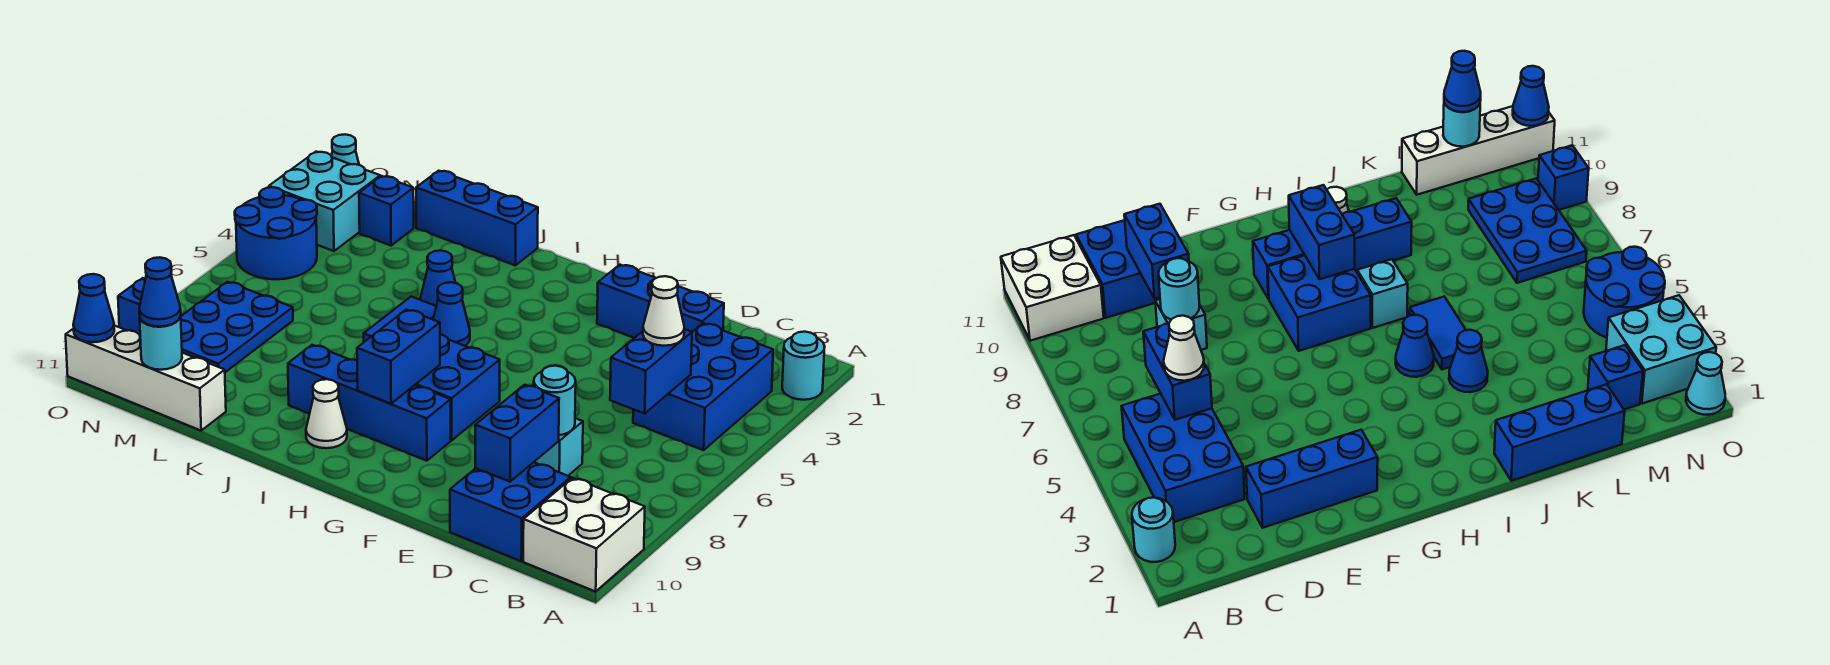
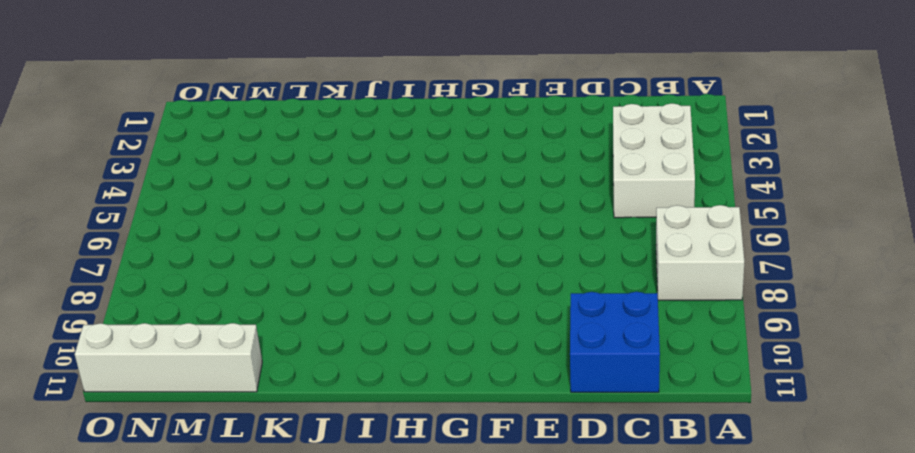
white 2x2 brick [656,205,744,300] -> white 2x2 brick moved to [523,478,645,592]
white 2x3 brick [613,103,695,218] -> blue 2x3 brick [633,323,773,450]
none -> cyan 1x1 round brick [782,332,825,400]
none -> blue 1x3 brick [597,265,724,338]
none -> cyan 1x1 brick [534,418,583,476]

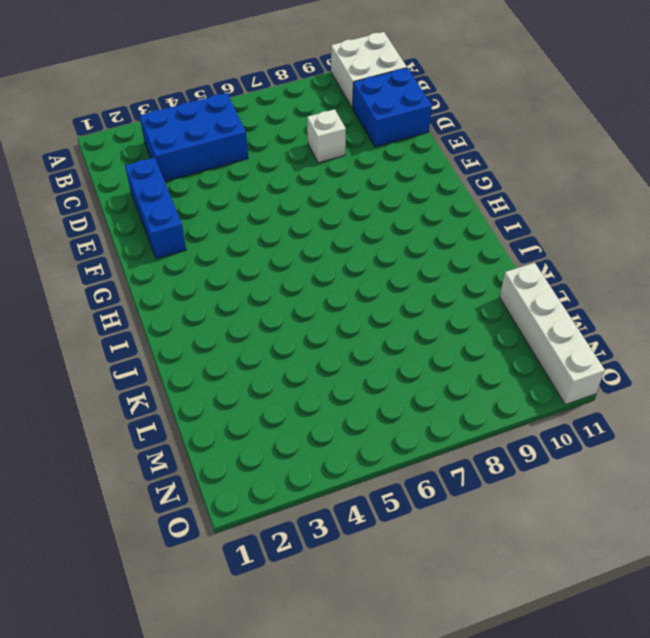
white 1x1 brick [307,109,346,163] -> cyan 1x1 brick [534,418,583,476]
none -> cyan 1x1 round brick [782,332,825,400]
none -> blue 2x2 brick [415,335,500,440]
none -> blue 1x4 brick [288,345,451,461]

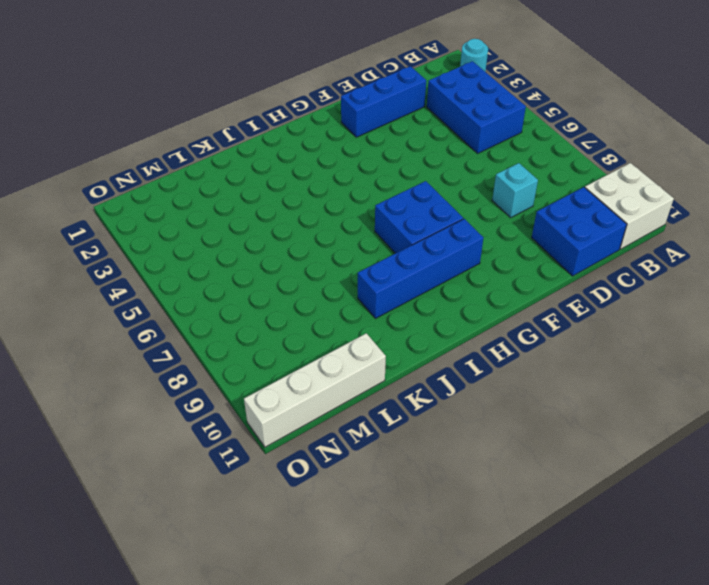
none -> blue 1x1 cone [433,282,470,346]
none -> cyan 1x1 brick [1357,259,1408,328]
none -> white 1x1 cone [306,379,347,448]

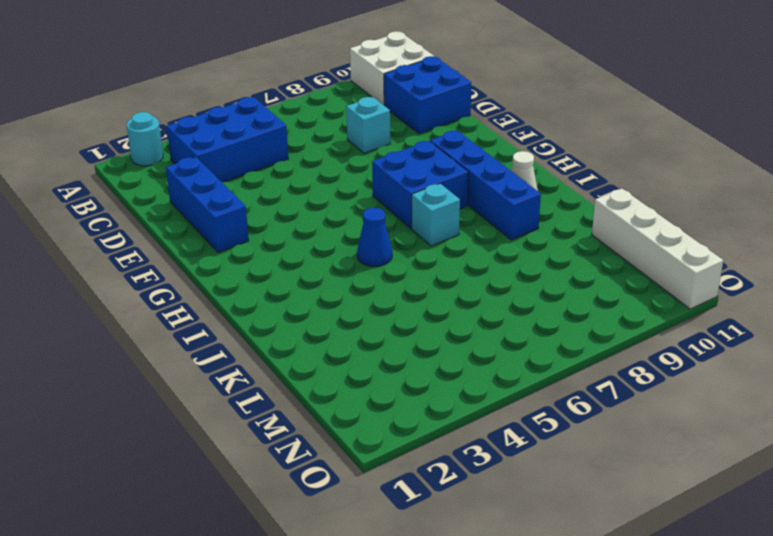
none -> blue 1x3 brick [416,171,538,266]
none -> blue 1x1 cone [420,251,456,306]
none -> blue 1x2 tile [364,297,436,342]

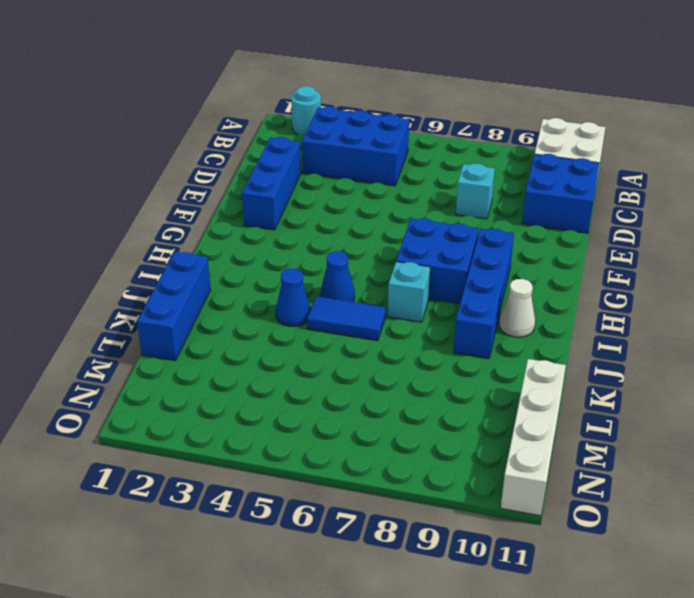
none -> blue 1x1 brick [359,176,414,246]
none -> blue 2x3 plate [181,282,293,372]
none -> cyan 2x2 brick [269,152,380,251]

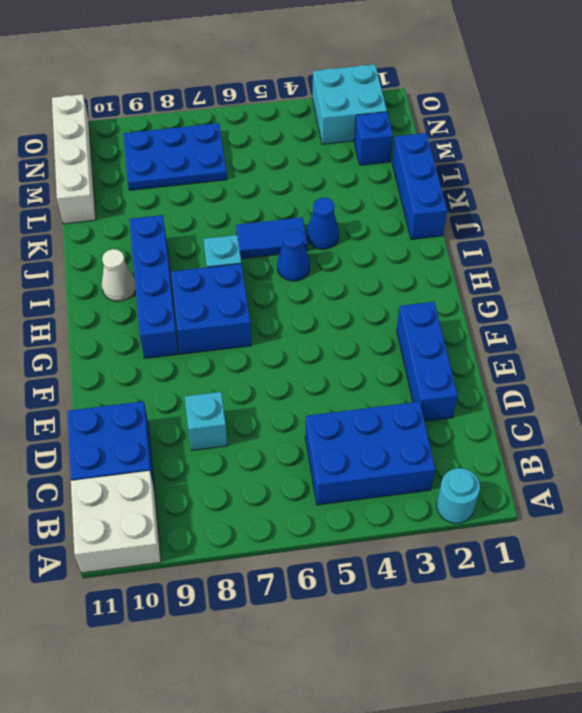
none -> blue 2x2 round brick [235,187,317,279]
none -> cyan 1x1 cone [331,135,359,165]
none -> blue 1x1 brick [118,278,145,335]

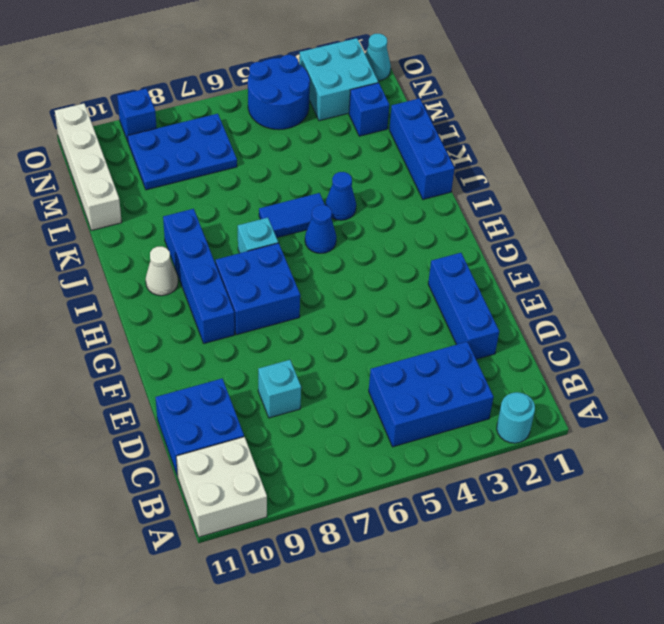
none -> blue 1x2 brick [610,329,692,413]
none -> cyan 1x1 round brick [534,366,576,435]
none -> blue 1x2 brick [475,385,559,482]

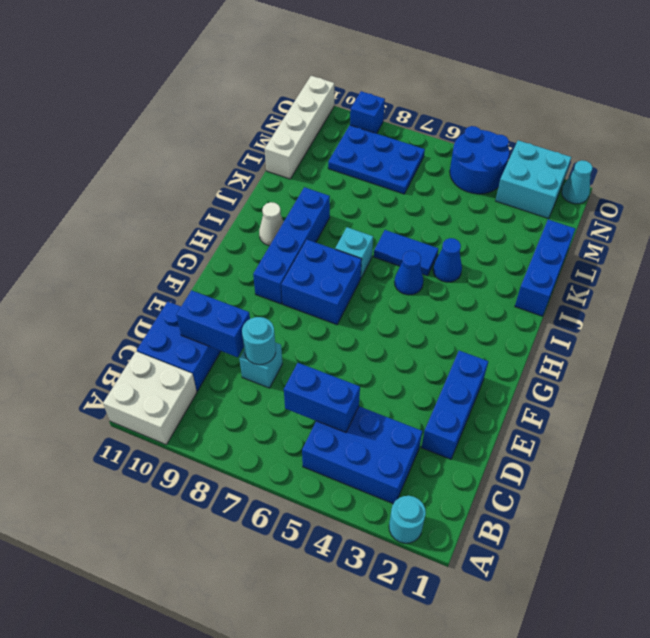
none -> blue 1x1 brick [359,176,414,246]
none -> blue 1x2 brick [357,309,440,404]
none -> cyan 1x1 round brick [140,316,182,370]

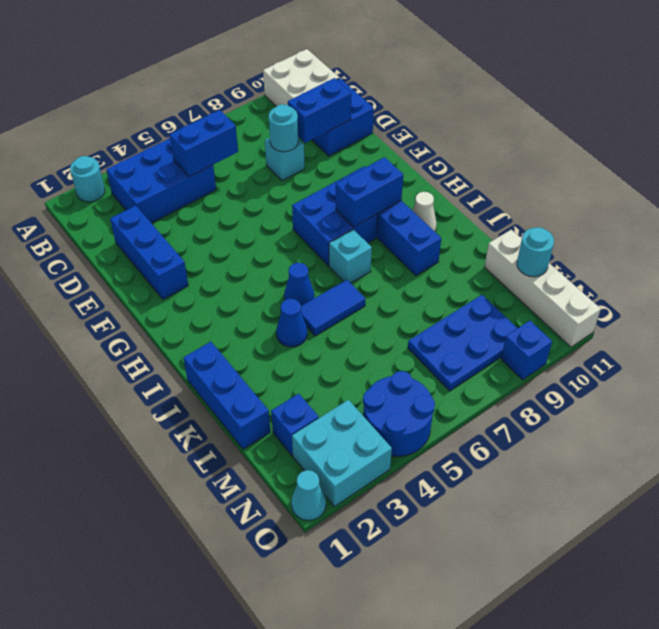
none -> blue 1x1 cone [73,274,114,342]
none -> white 1x1 cone [643,276,684,346]
none -> blue 1x1 cone [139,257,181,327]

